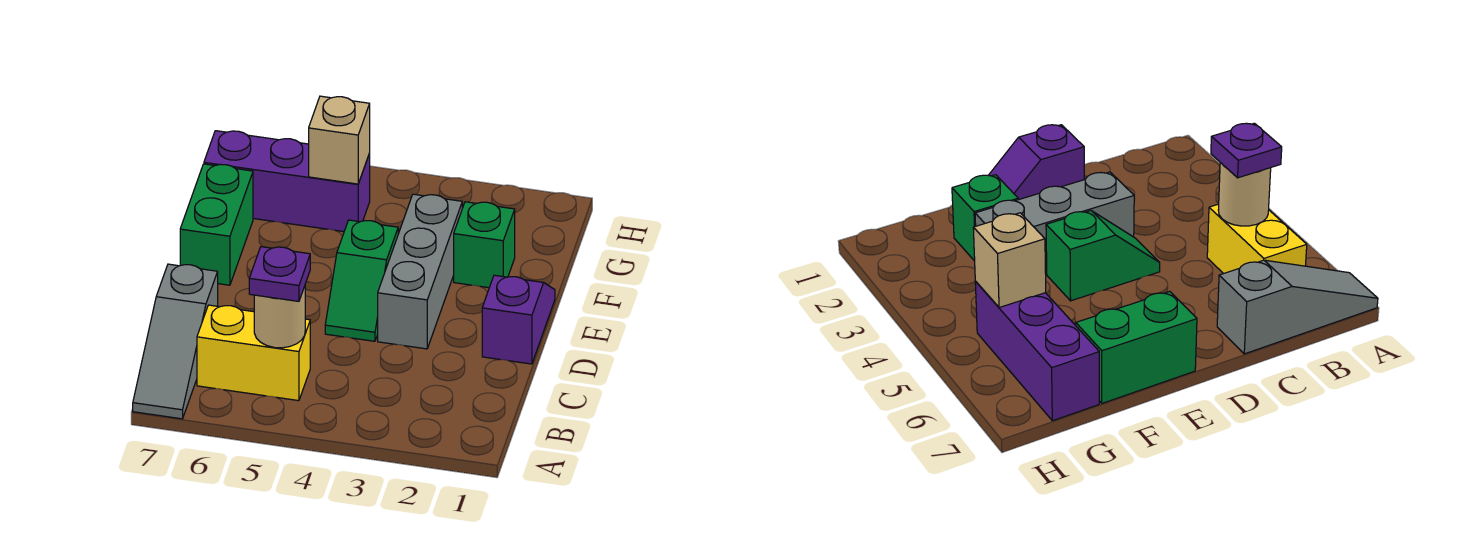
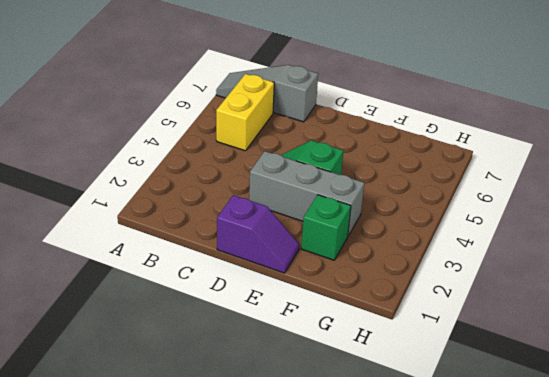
none -> green 1x2 brick [180,164,253,285]
none -> purple 1x3 brick [204,131,370,232]

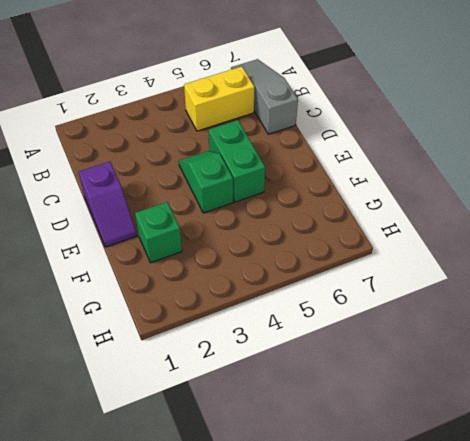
green 1x2 brick [209,120,265,202] -> green 1x2 brick moved to [180,164,253,285]
none -> grey 1x3 brick [378,194,462,349]
none -> purple 1x3 brick [204,131,370,232]

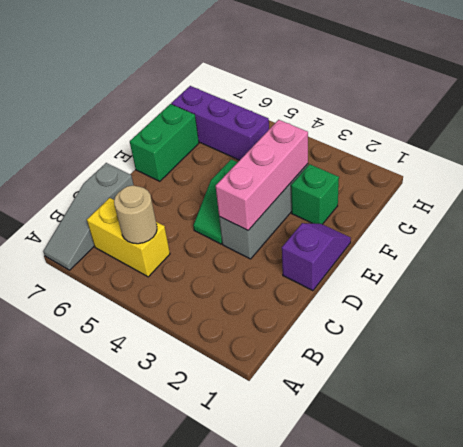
pink 1x3 brick [216,120,308,230] -> none
none -> tan 1x1 brick [309,96,370,184]
none -> purple 1x1 plate [249,247,310,301]

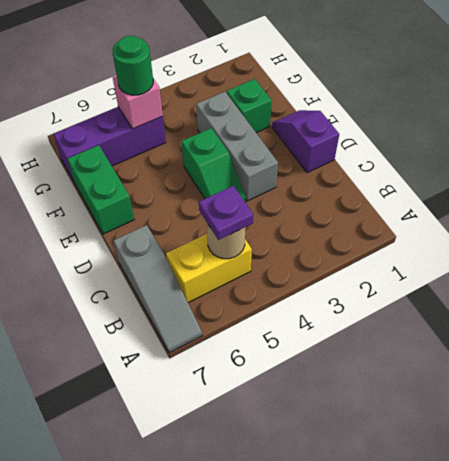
pink 1x1 brick [113,76,163,129] -> tan 1x1 brick [309,96,370,184]
green 1x1 round brick [113,36,153,95] -> none

